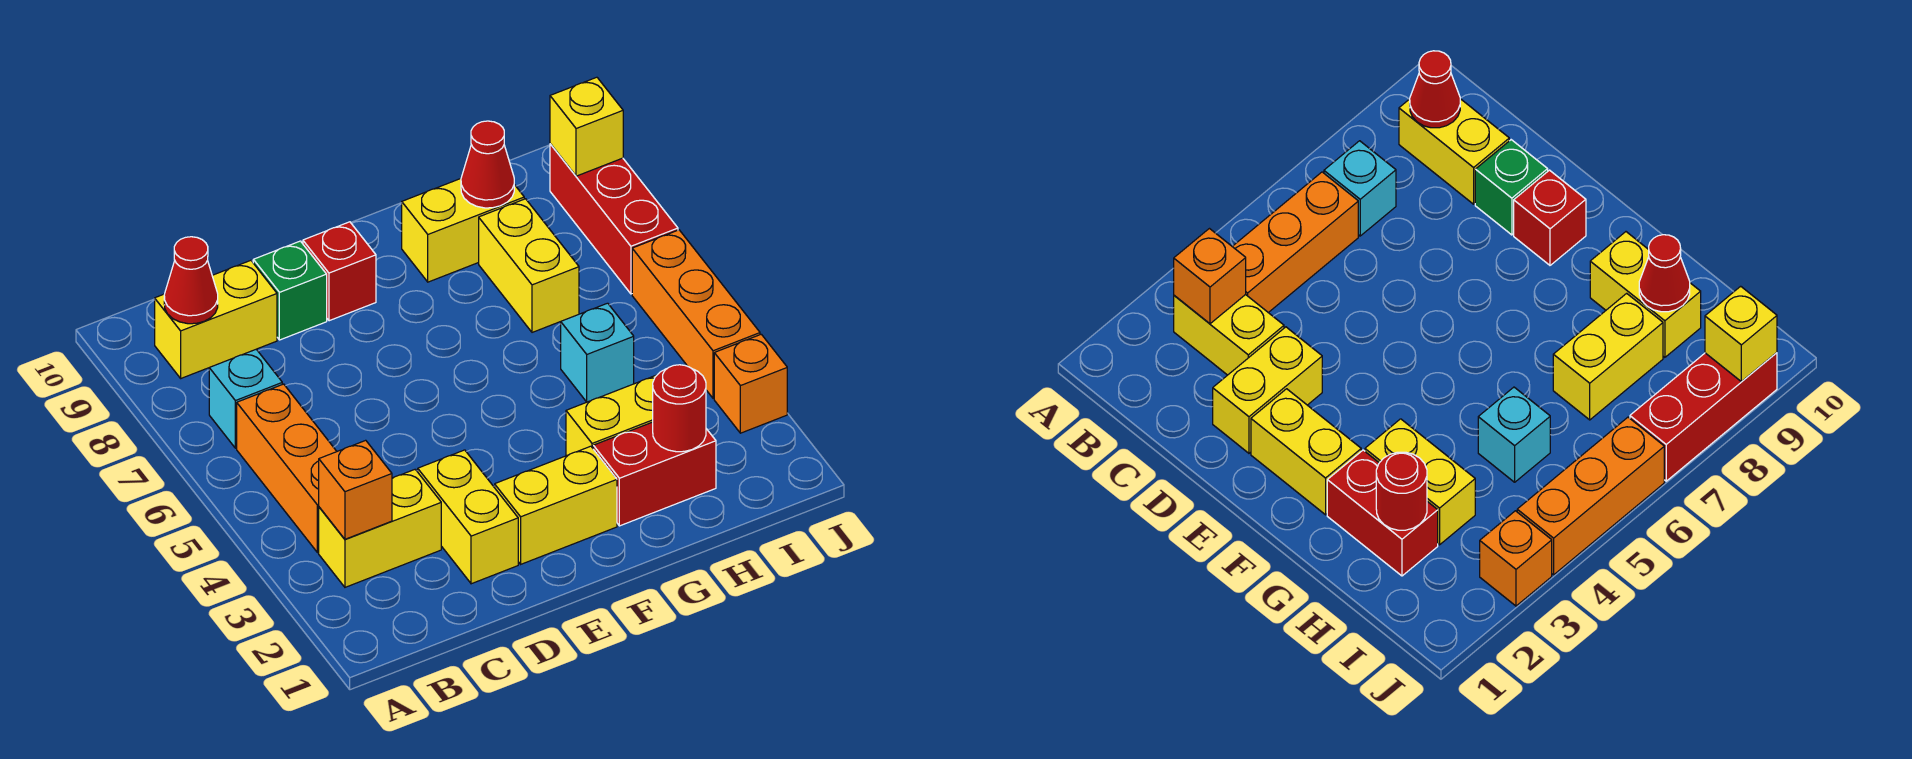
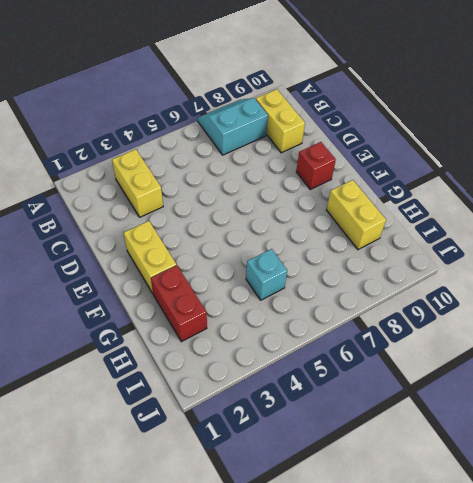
cyan 2x2 slope [198,98,268,155] -> cyan 1x1 brick [209,349,282,448]
none -> orange 1x3 brick [237,384,337,553]
none -> yellow 1x2 brick [418,450,518,584]
none -> green 1x1 brick [253,241,327,340]

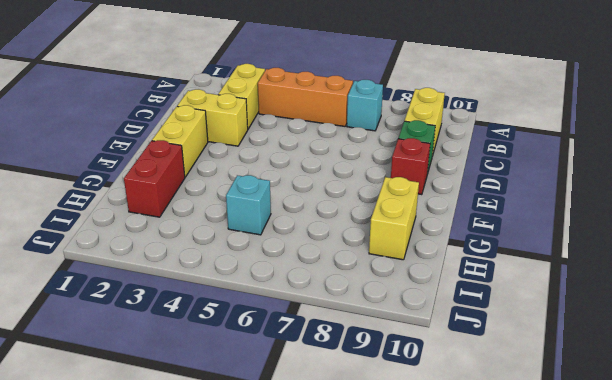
none -> yellow 1x2 brick [566,375,657,456]
none -> yellow 1x2 brick [479,199,579,332]
none -> orange 1x1 brick [714,334,787,433]

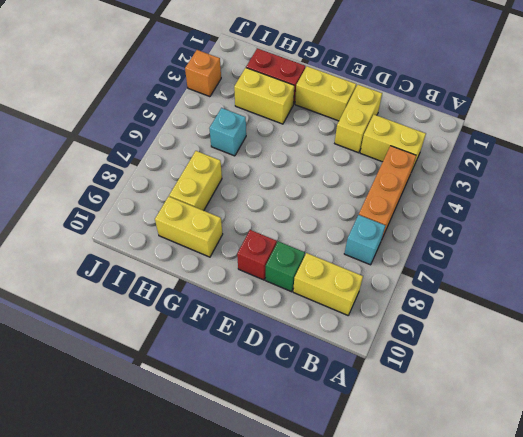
none -> orange 1x3 brick [632,230,760,398]
none -> red 1x3 brick [550,144,678,294]
none -> orange 1x1 brick [319,440,392,539]

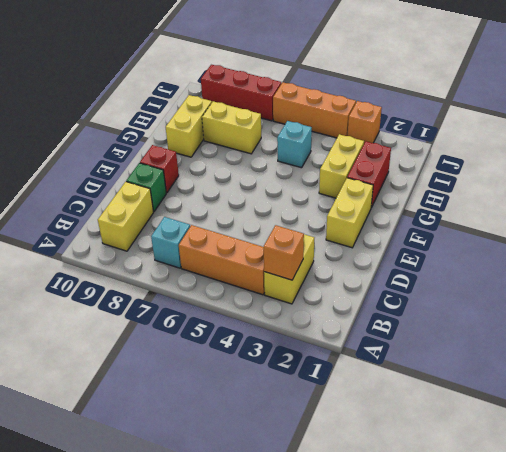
none -> yellow 1x2 brick [418,450,518,584]
none -> red 1x1 cone [164,237,218,324]
none -> red 1x1 round brick [653,365,706,452]

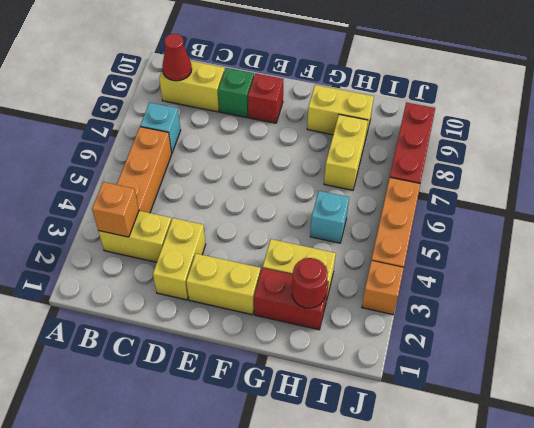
none -> red 1x1 cone [461,121,514,208]
none -> yellow 1x1 brick [550,77,623,176]

